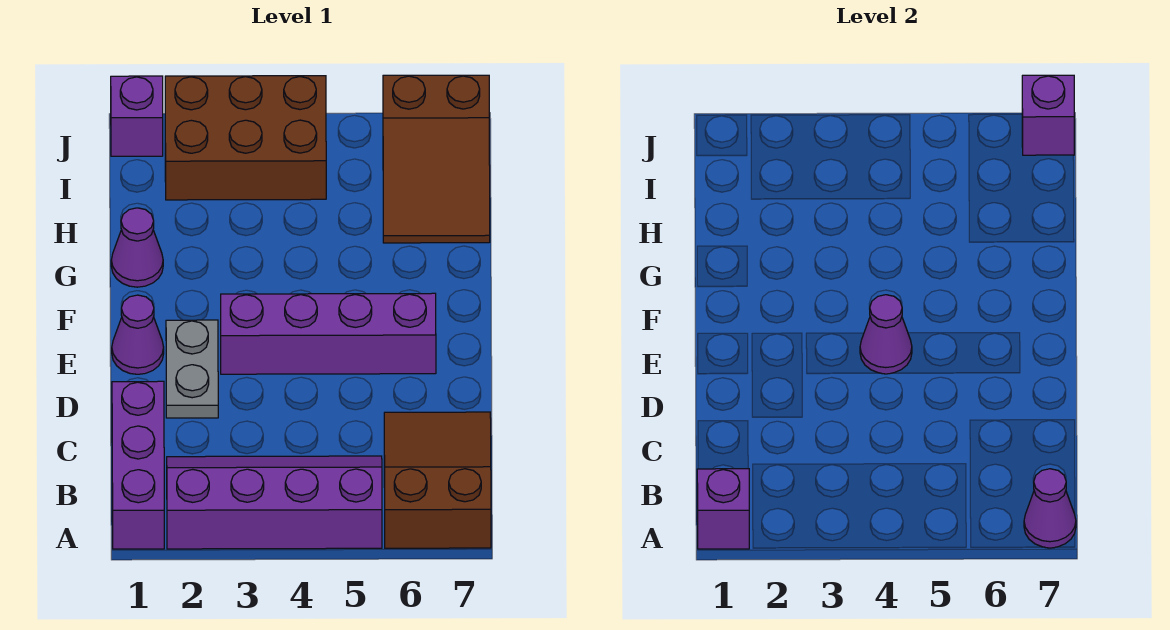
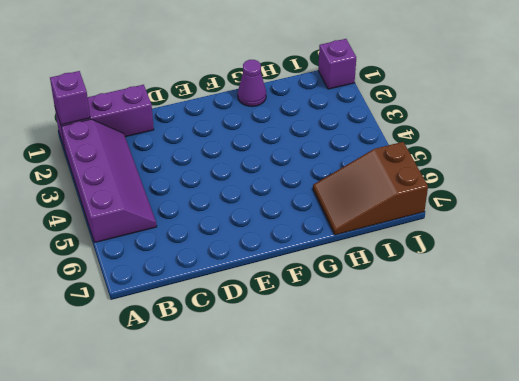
none -> brown 2x3 slope [384,412,491,548]
none -> grey 1x2 plate [166,320,218,418]
none -> purple 1x1 cone [112,295,164,374]

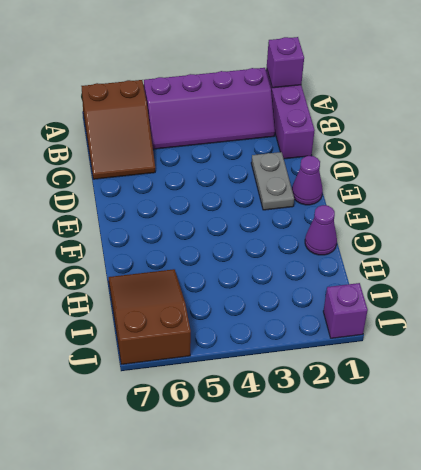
none -> purple 1x4 brick [221,293,436,374]
none -> brown 2x3 brick [165,76,326,200]
none -> purple 1x1 cone [1024,469,1076,548]

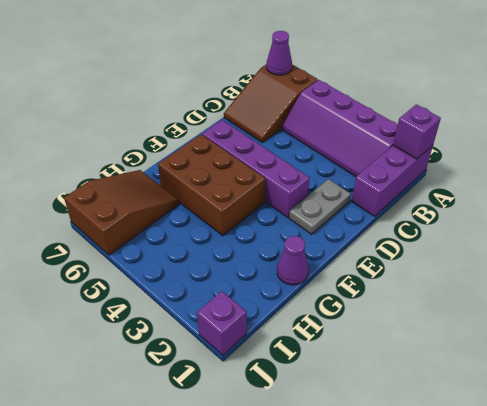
brown 2x3 brick [158,134,265,236] -> brown 2x3 brick moved to [165,76,326,200]
none -> purple 1x1 cone [112,295,164,374]
none -> purple 1x1 cone [860,295,912,374]
none -> purple 1x1 brick [1022,75,1074,155]

